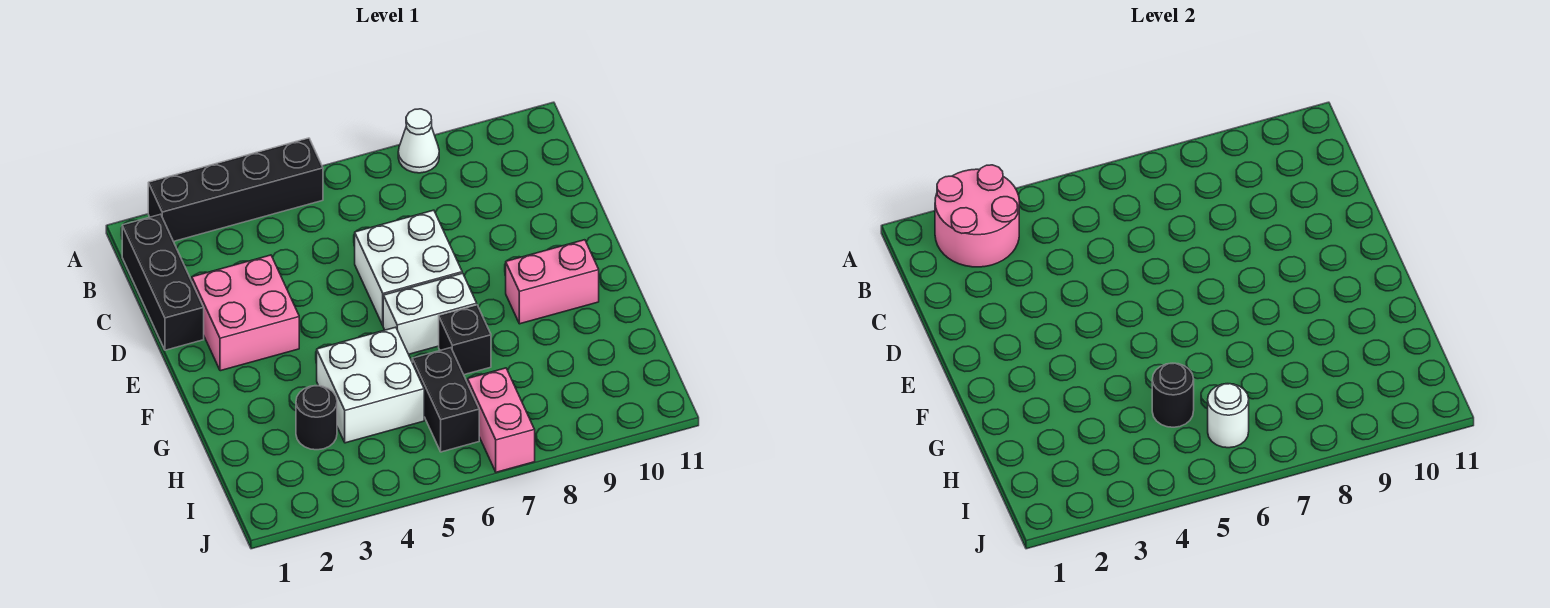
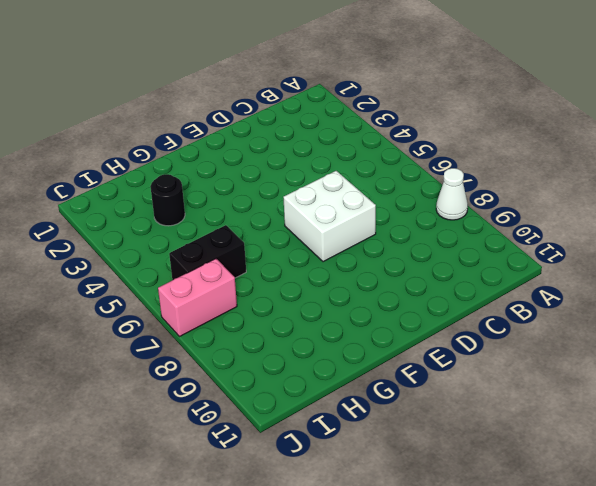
none -> black 1x4 brick [148,138,323,241]
none -> black 1x3 brick [122,214,204,350]
none -> pink 2x2 brick [192,255,299,371]

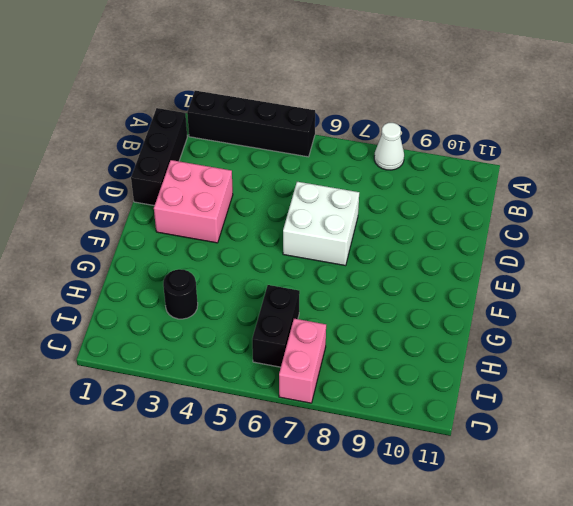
none -> white 1x2 brick [383,273,477,354]
none -> pink 1x2 brick [506,240,599,324]
none -> white 2x2 brick [317,327,424,443]

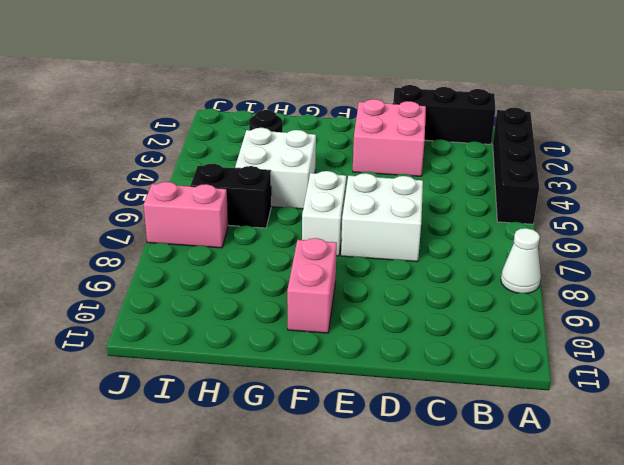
none -> black 1x1 brick [439,305,491,375]
none -> pink 2x2 round brick [935,165,1019,267]
none -> black 1x1 round brick [1152,363,1194,427]

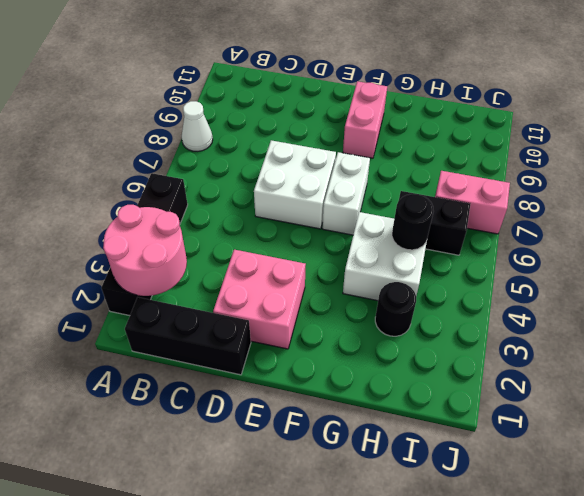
none -> black 1x1 brick [439,305,491,375]
none -> white 1x1 round brick [1208,384,1249,448]

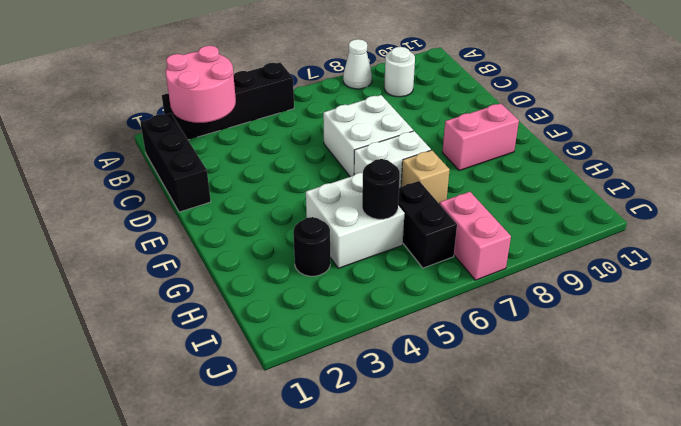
white 1x1 round brick [384,47,415,97] -> white 1x1 round brick moved to [1208,384,1249,448]
tan 1x1 brick [401,150,450,204] -> black 1x1 brick [439,305,491,375]
none -> pink 2x2 brick [192,255,299,371]

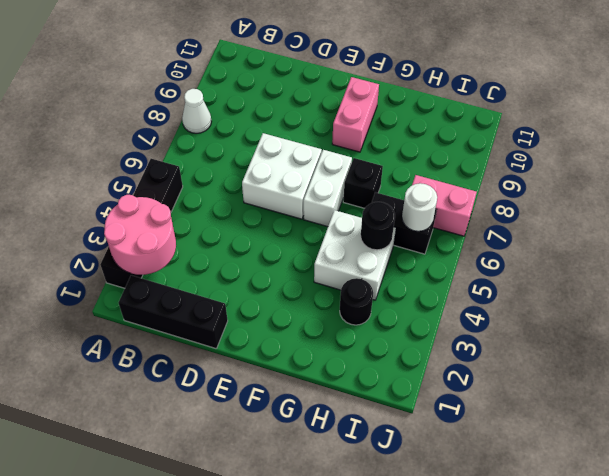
none -> pink 2x2 brick [192,255,299,371]

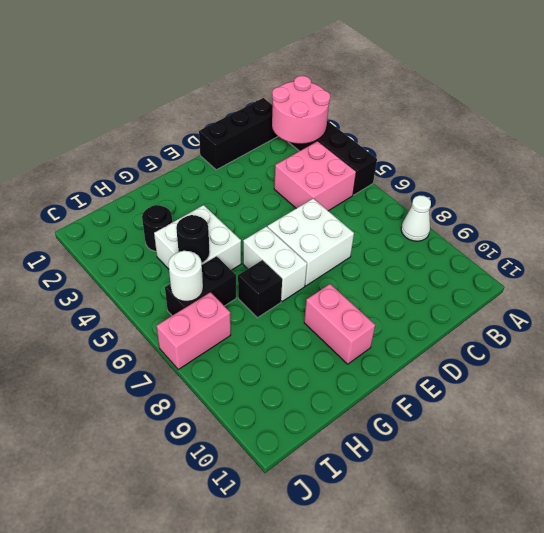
pink 2x2 brick [274,141,356,211] -> pink 2x2 brick moved to [192,255,299,371]

